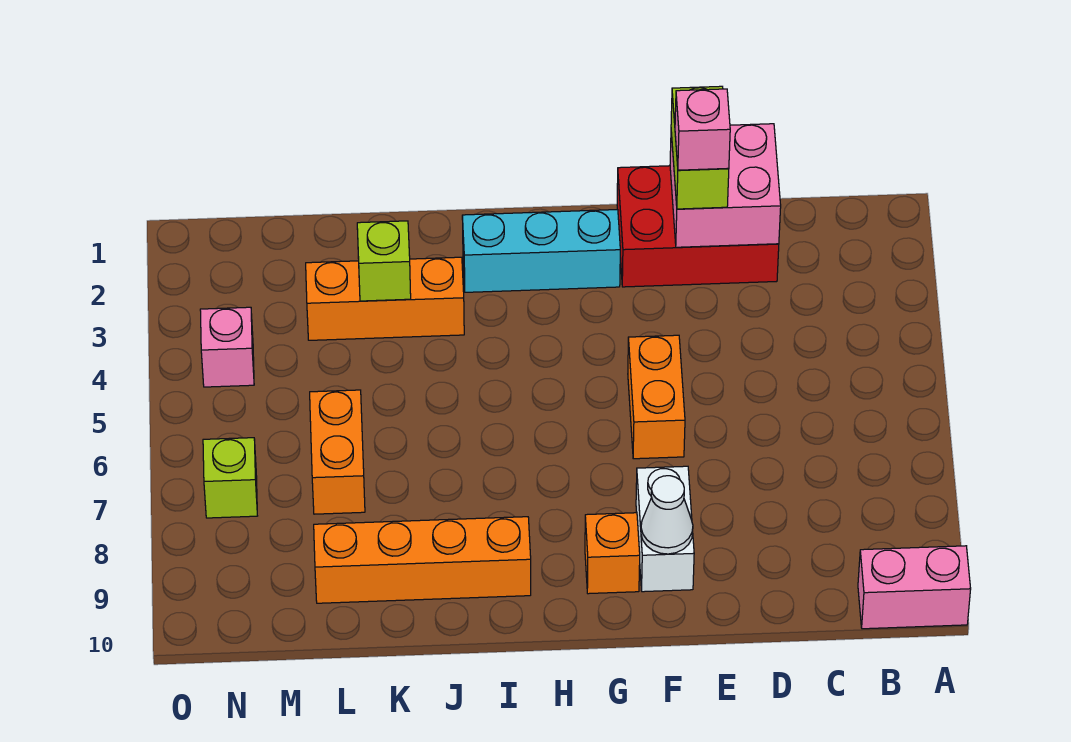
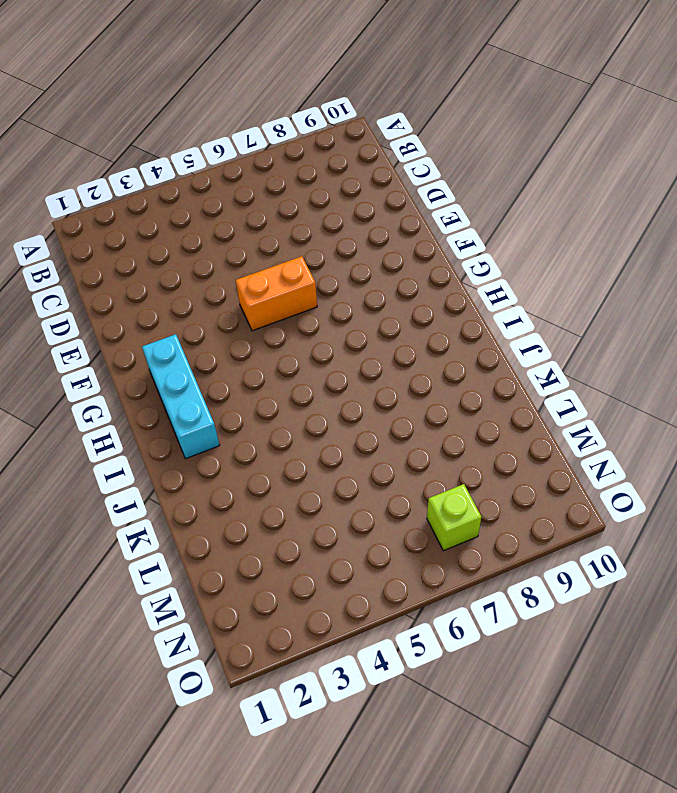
none -> pink 1x2 brick [858,546,971,629]
none -> red 2x3 brick [617,166,779,287]
none -> white 1x2 brick [636,466,694,592]

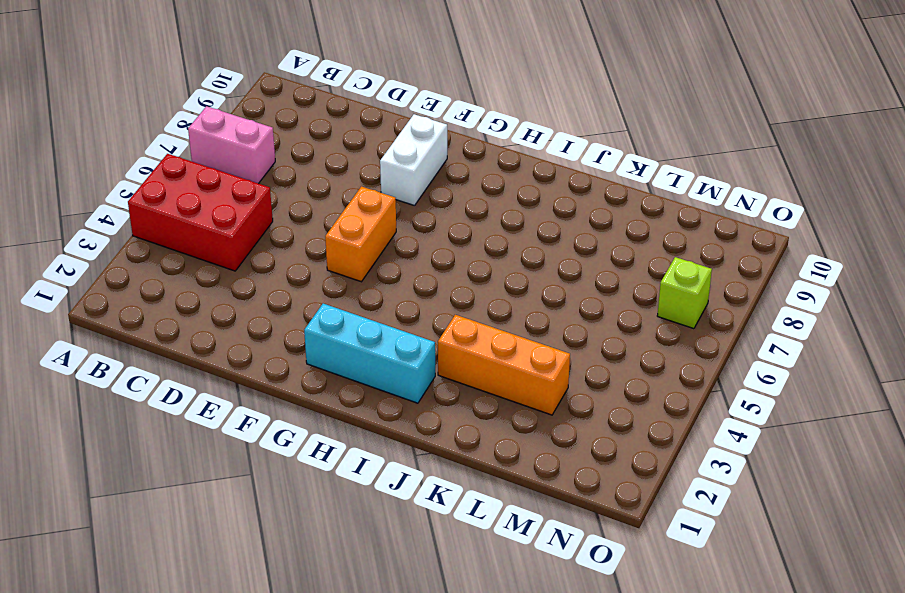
red 2x3 brick [128,154,273,271] -> red 2x3 brick moved to [617,166,779,287]
pink 1x2 brick [188,106,275,184] -> pink 1x2 brick moved to [858,546,971,629]
none -> orange 1x1 brick [585,513,640,594]
none -> orange 1x4 brick [314,517,531,603]
none -> orange 1x2 brick [310,390,365,514]

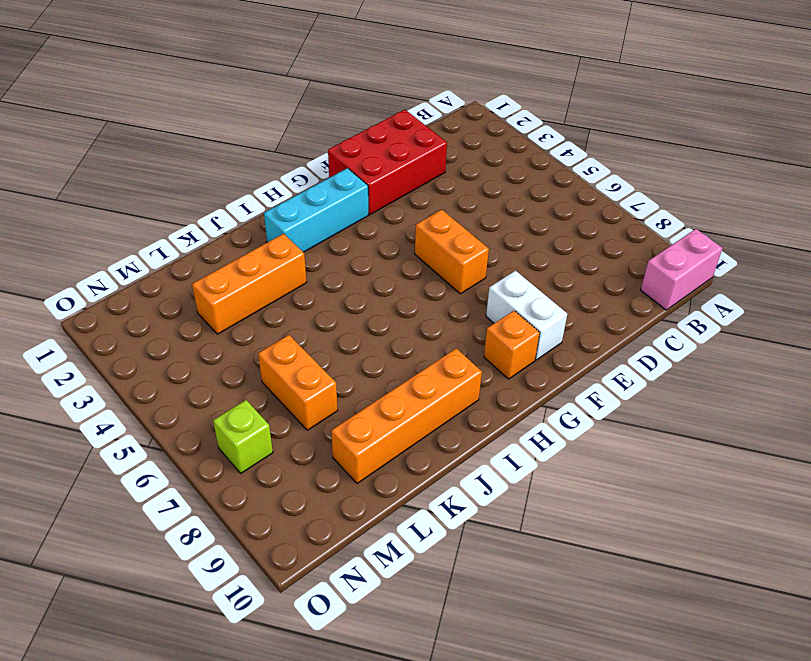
none -> pink 1x1 brick [200,307,254,387]
none -> pink 2x2 brick [670,124,781,247]
none -> white 1x1 cone [641,476,693,554]

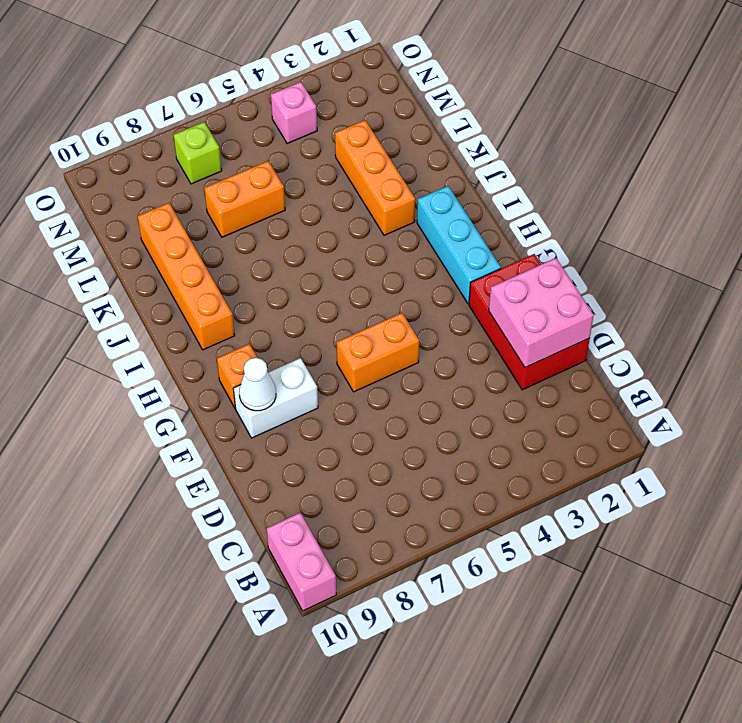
none -> lime 1x1 brick [357,221,411,301]
none -> lime 1x2 brick [671,86,729,209]
none -> pink 1x1 brick [675,89,730,170]

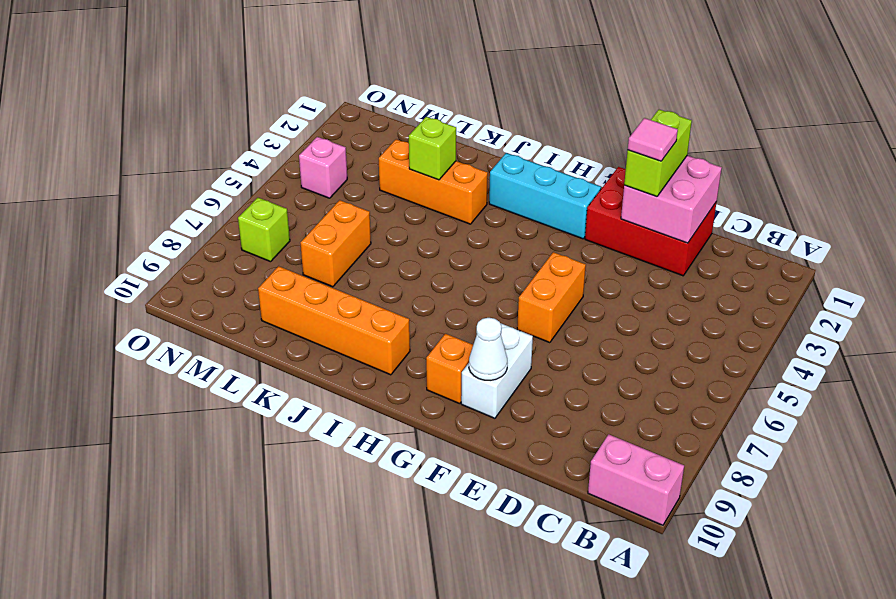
pink 1x1 tile [628,118,678,161] -> pink 1x1 brick [675,89,730,170]

